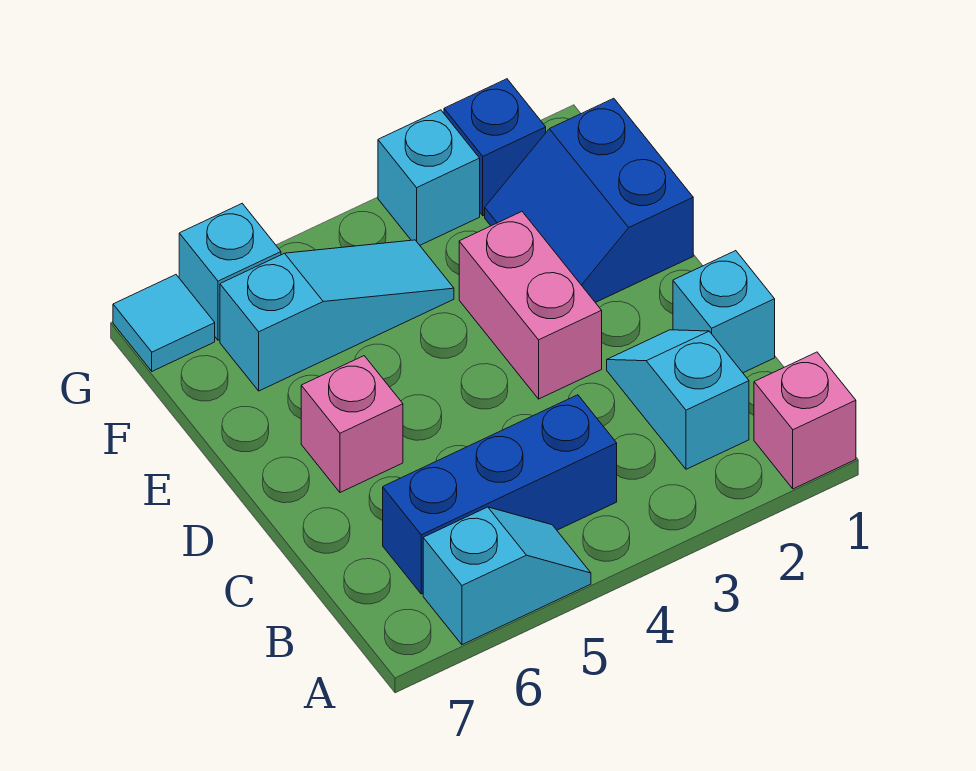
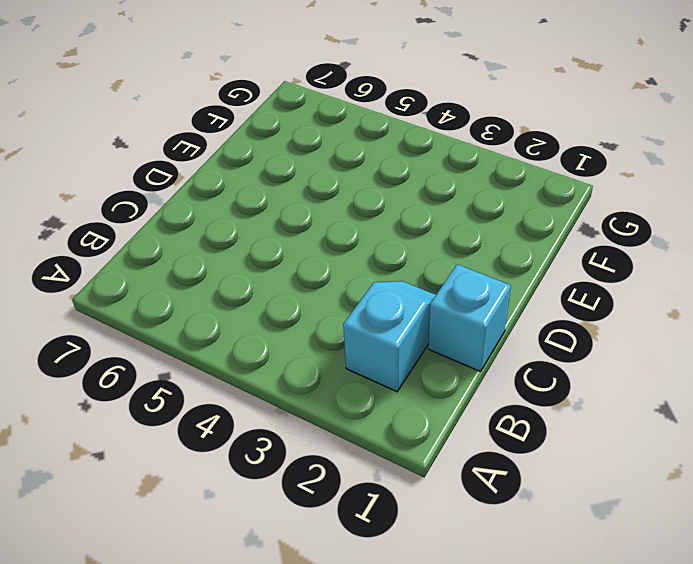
none -> pink 1x1 brick [754,352,856,489]
none -> cyan 1x2 slope [423,507,591,645]
none -> blue 1x3 brick [383,395,617,594]

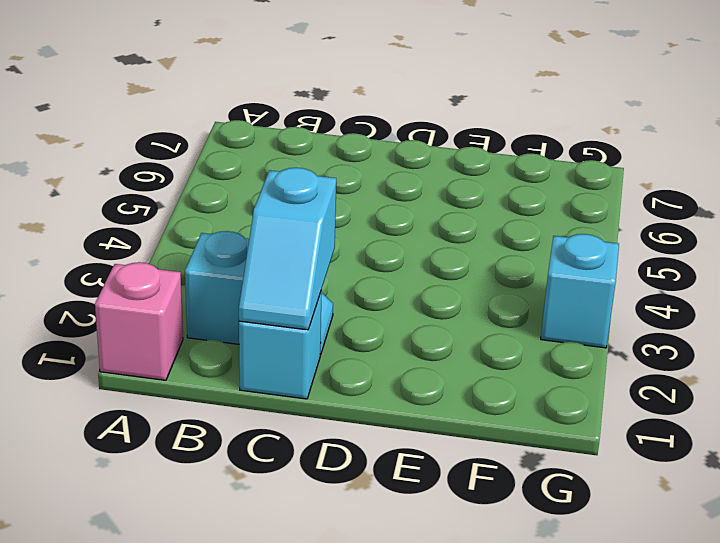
cyan 1x2 slope [239,168,336,330] -> cyan 1x2 slope moved to [423,507,591,645]
none -> blue 1x3 brick [383,395,617,594]
none -> pink 1x2 brick [459,212,602,399]
none -> pink 1x1 brick [301,356,403,492]

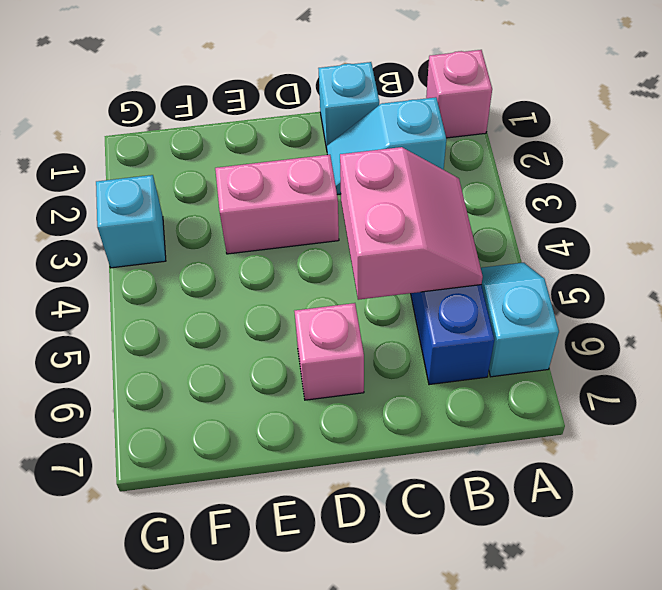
pink 2x2 slope [340,147,483,300] -> none
none -> blue 2x2 slope [485,98,693,303]
none -> cyan 1x3 slope [220,240,454,391]
none -> blue 1x1 brick [444,79,546,216]

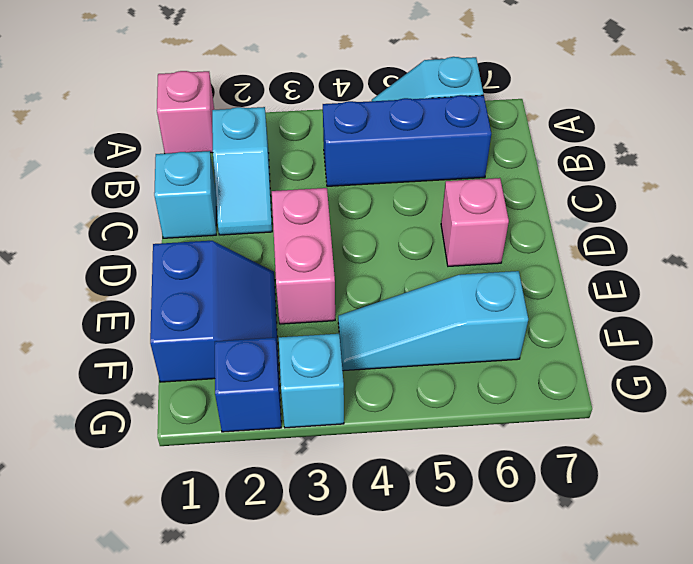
none -> cyan 1x1 brick [179,204,281,340]
none -> cyan 1x1 tile [113,275,215,371]

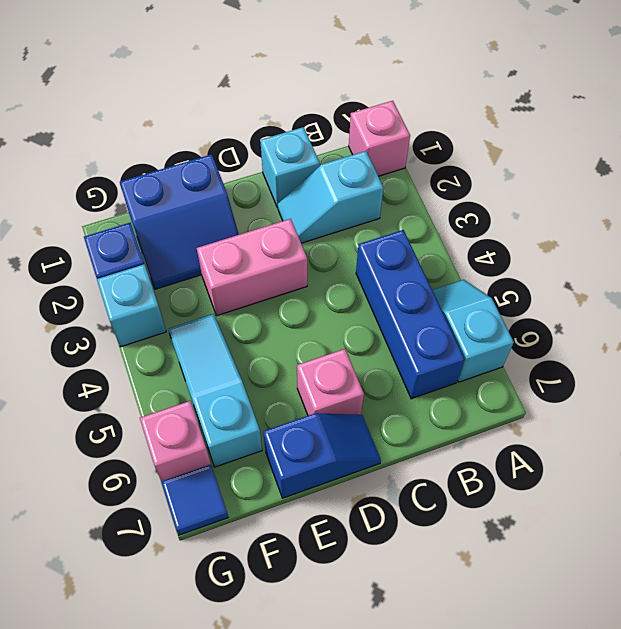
blue 1x2 slope [263,413,381,498] -> none
pink 1x1 brick [140,401,211,481] -> cyan 1x1 brick [179,204,281,340]
blue 1x1 tile [161,464,228,535] -> cyan 1x1 tile [113,275,215,371]

